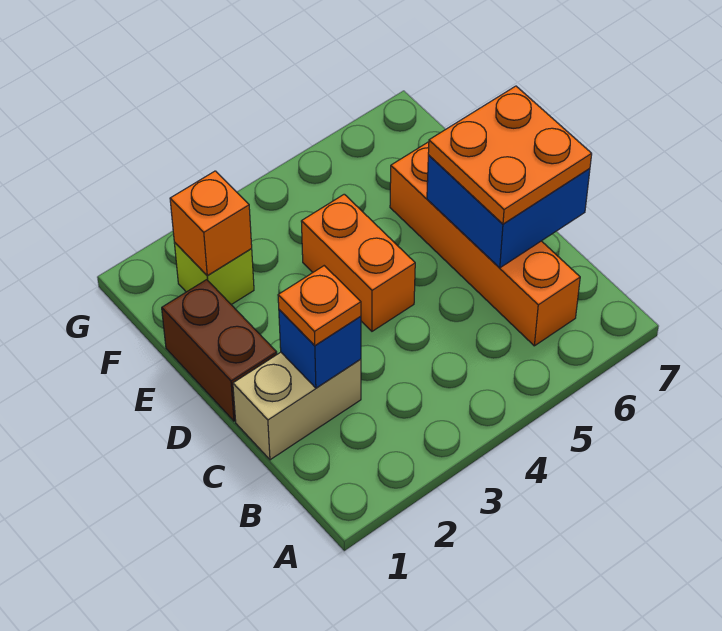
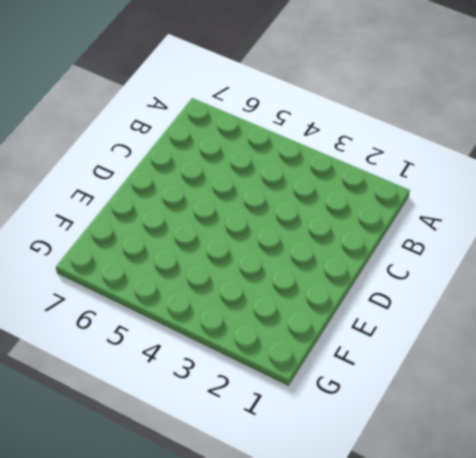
none -> orange 1x4 brick [390,142,580,346]
none -> tan 1x2 brick [233,352,361,460]

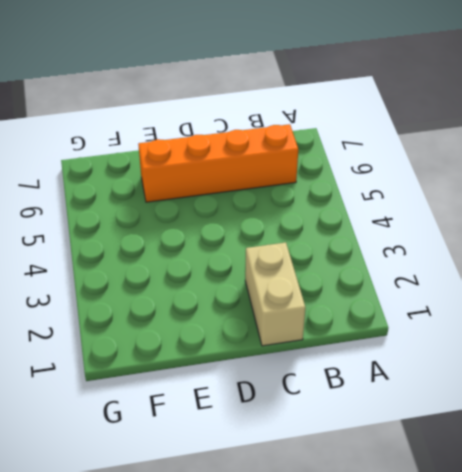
none -> brown 1x2 brick [162,280,277,421]
none -> orange 1x2 brick [301,194,415,331]

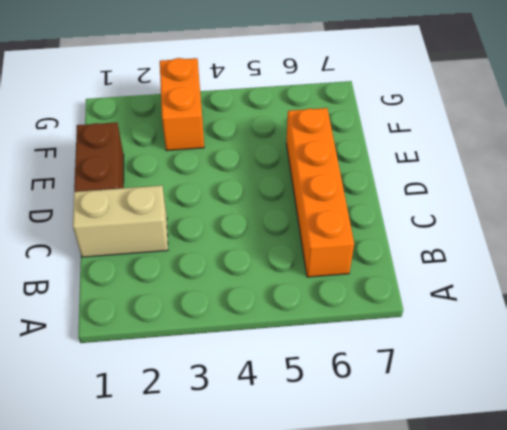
orange 1x2 brick [160,58,204,151] -> orange 1x2 brick moved to [301,194,415,331]
none -> lime 1x1 brick [174,242,254,305]
none -> blue 1x1 brick [279,310,361,388]

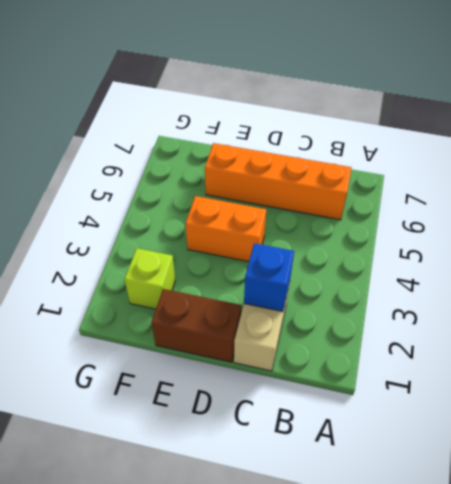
none -> blue 2x2 brick [427,155,590,268]
none -> orange 1x1 brick [170,171,252,276]

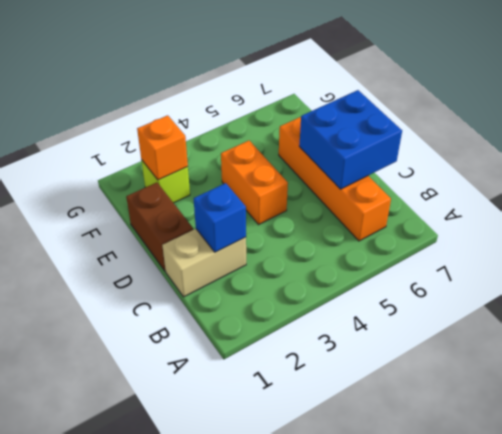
none -> orange 1x1 plate [278,266,361,346]
none -> orange 2x2 plate [428,86,592,224]

